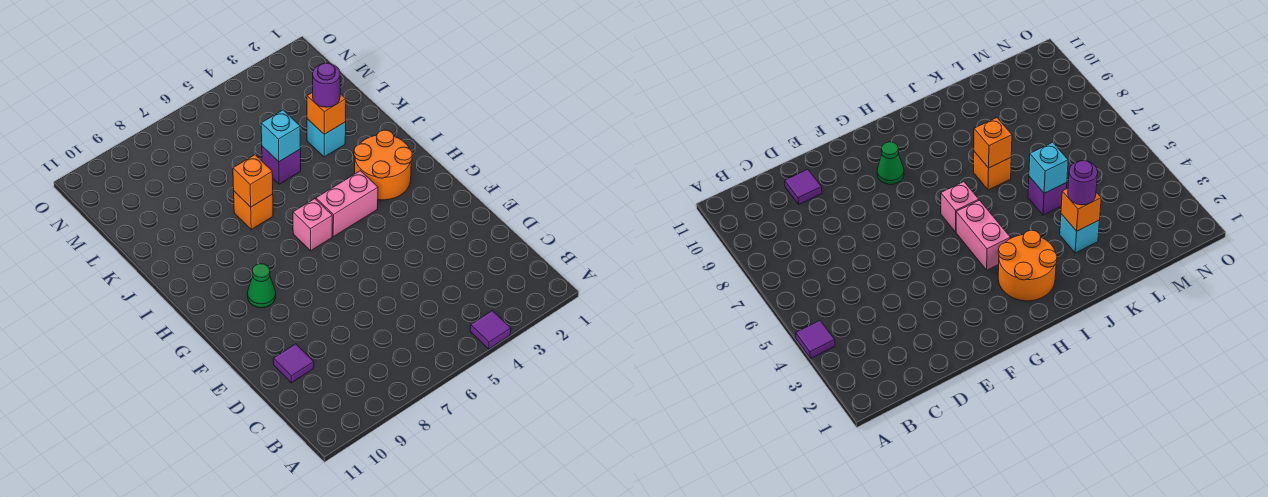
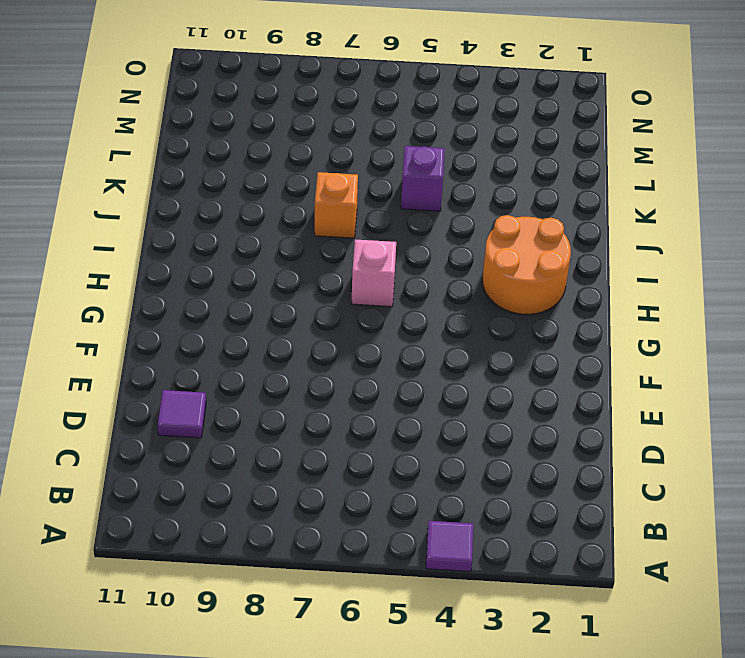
none -> green 1x1 cone [247,264,276,308]
none -> pink 1x2 brick [316,171,378,237]
none -> cyan 1x1 brick [307,119,346,157]

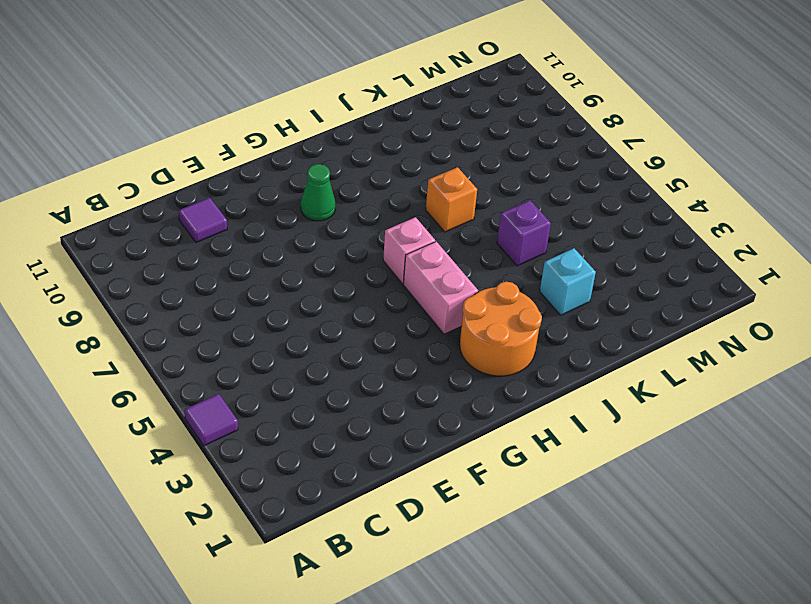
none -> orange 1x1 brick [233,155,273,207]
none -> orange 1x1 brick [307,92,346,134]
none -> cyan 1x1 brick [261,110,301,162]

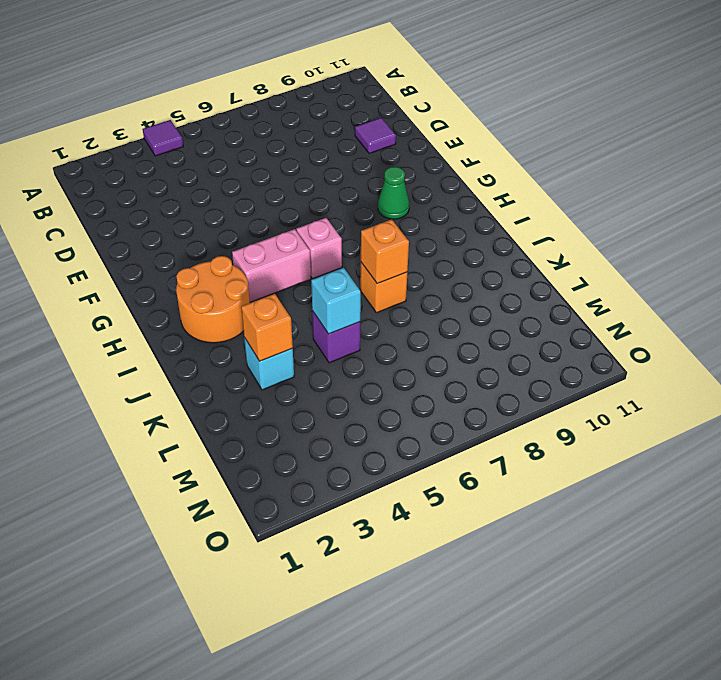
none -> purple 1x1 round brick [313,63,340,107]

